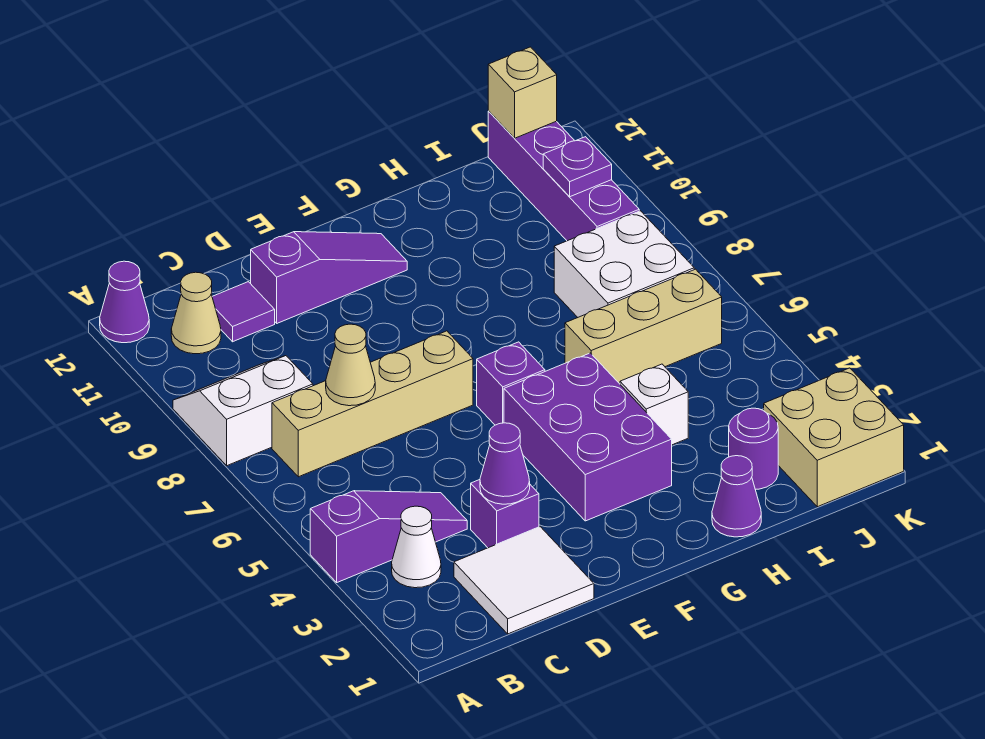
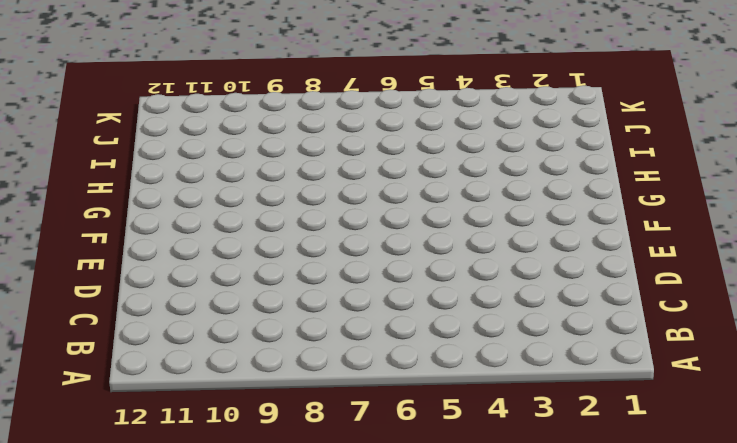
none -> purple 1x3 slope [310,491,467,582]
none -> white 2x2 slope [173,356,313,466]
none -> purple 1x1 cone [100,261,149,343]

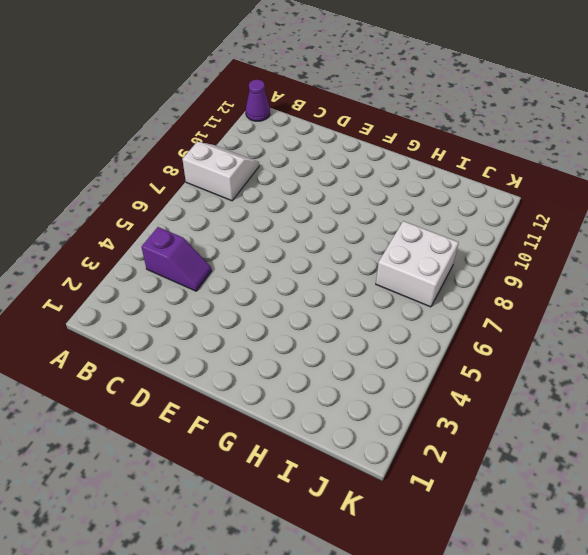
purple 1x2 slope [141,227,212,291] -> purple 1x3 slope [310,491,467,582]
none -> white 1x1 cone [392,506,441,588]
none -> tan 1x4 brick [272,331,473,477]
none -> tan 1x1 cone [171,272,221,354]

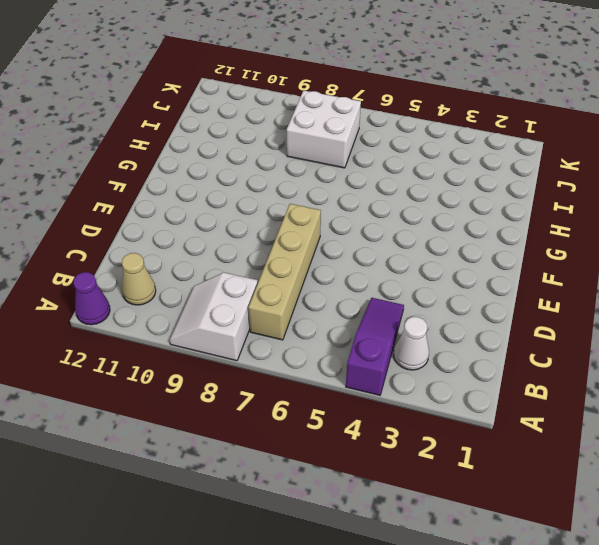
none -> white 2x2 tile [454,527,594,634]
none -> purple 1x1 tile [212,282,275,342]
none -> purple 1x1 brick [471,480,539,548]

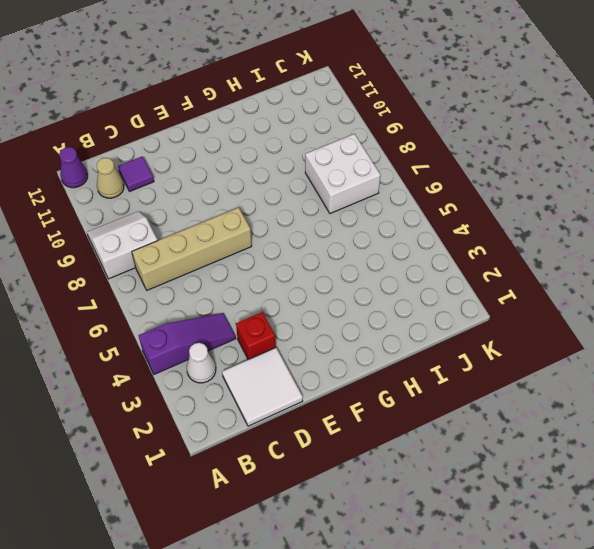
red 1x1 brick [236,312,276,360] -> purple 1x1 brick [471,480,539,548]
none -> purple 1x3 slope [251,232,407,323]
none -> purple 2x3 brick [504,353,672,521]
none -> purple 1x1 brick [477,342,545,425]

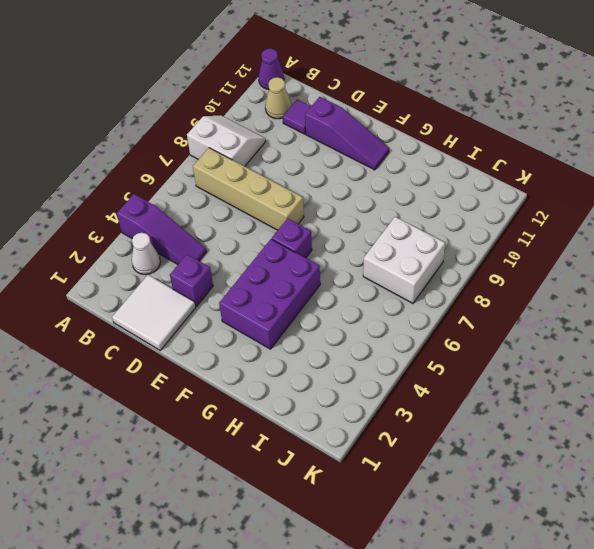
none -> purple 1x1 cone [712,456,761,537]
none -> white 1x1 brick [620,364,688,445]
none -> tan 1x3 brick [565,269,722,384]

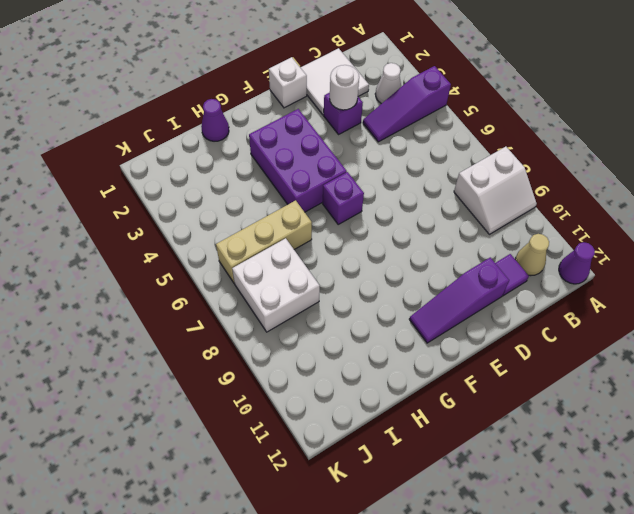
white 1x1 round brick [330,65,359,110] -> purple 1x1 cone [480,423,530,504]
white 1x1 brick [269,57,307,108] -> white 1x1 brick moved to [620,364,688,445]
none -> tan 1x4 brick [272,331,473,477]
none -> purple 1x1 round brick [729,408,778,489]
none -> tan 2x2 brick [764,368,904,507]

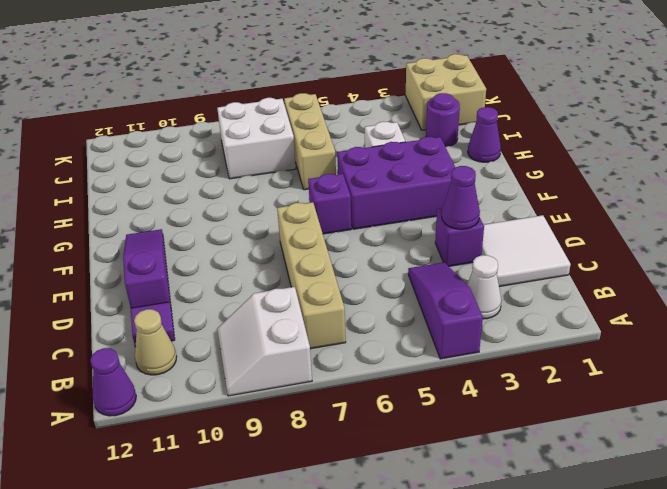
none -> purple 1x4 brick [488,111,639,241]
none -> tan 1x1 cone [326,324,375,406]
none -> purple 1x1 plate [543,137,612,197]

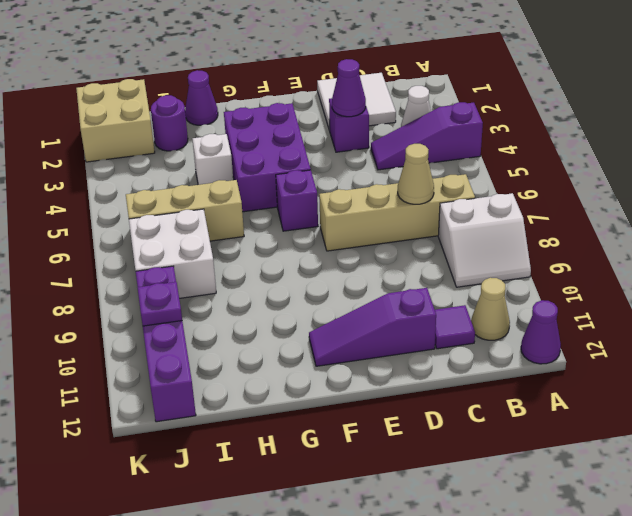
none -> tan 1x1 brick [488,47,557,138]

